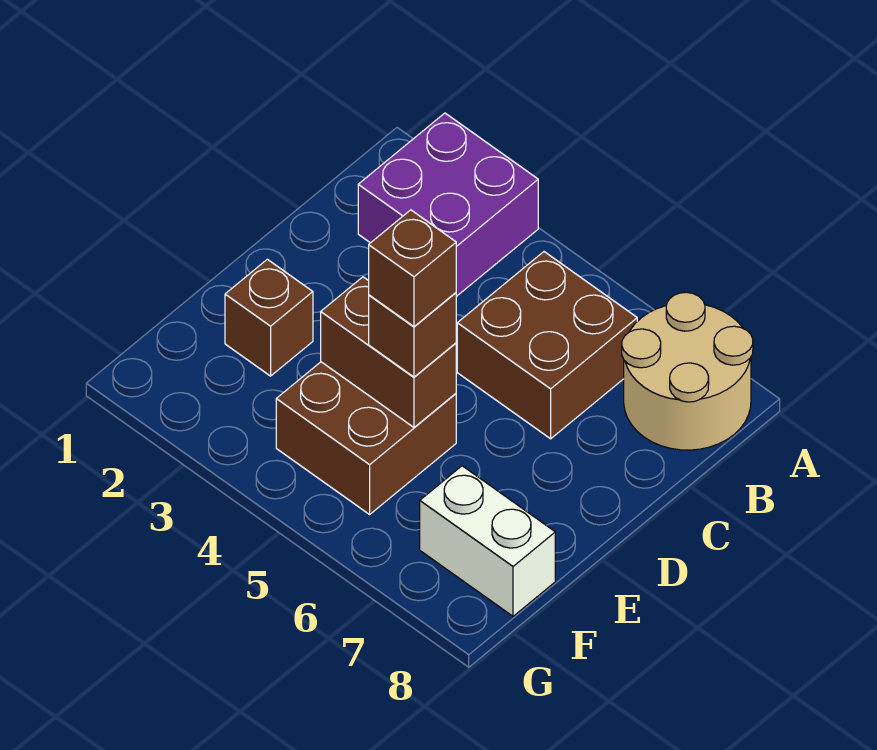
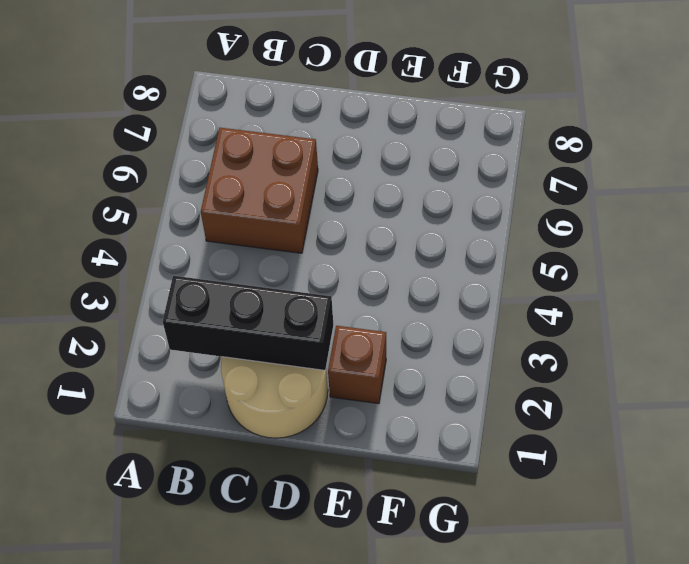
black 1x3 brick [163,276,333,370] -> none
tan 2x2 round brick [221,357,328,438] -> tan 2x2 round brick moved to [622,292,753,450]
none -> purple 2x2 brick [358,113,538,296]
none -> brown 2x2 brick [276,362,456,514]

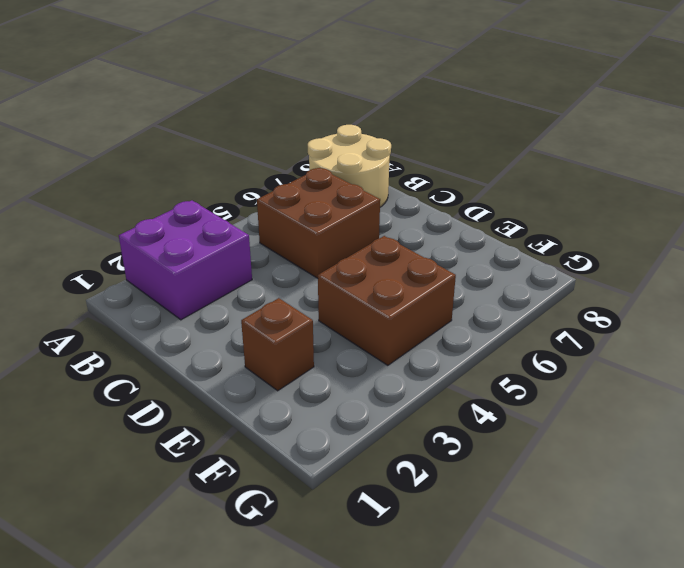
none -> white 1x2 brick [420,466,555,616]
none -> brown 1x2 brick [321,277,456,427]

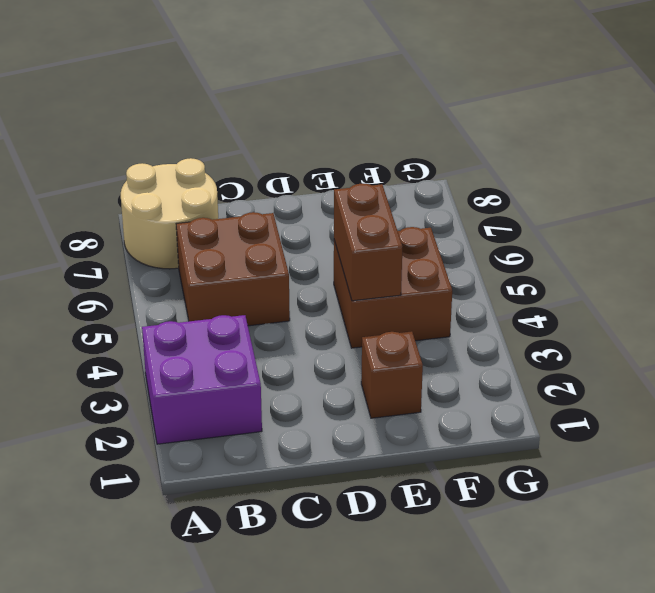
none -> white 1x2 brick [420,466,555,616]
none -> brown 1x1 brick [369,293,456,377]

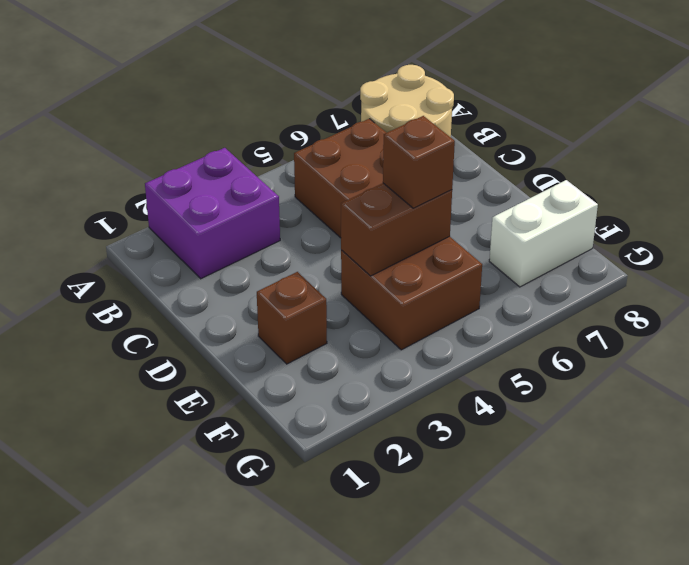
none -> brown 1x1 brick [369,210,456,326]

